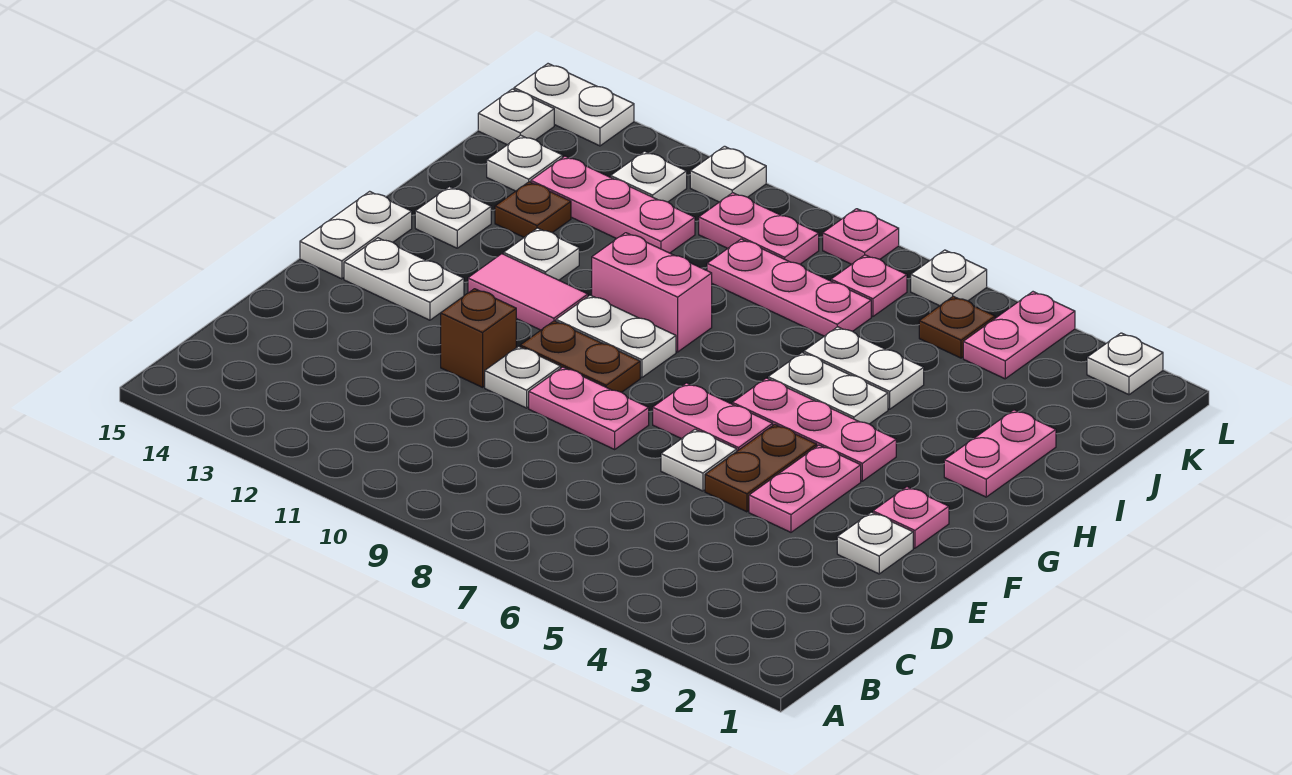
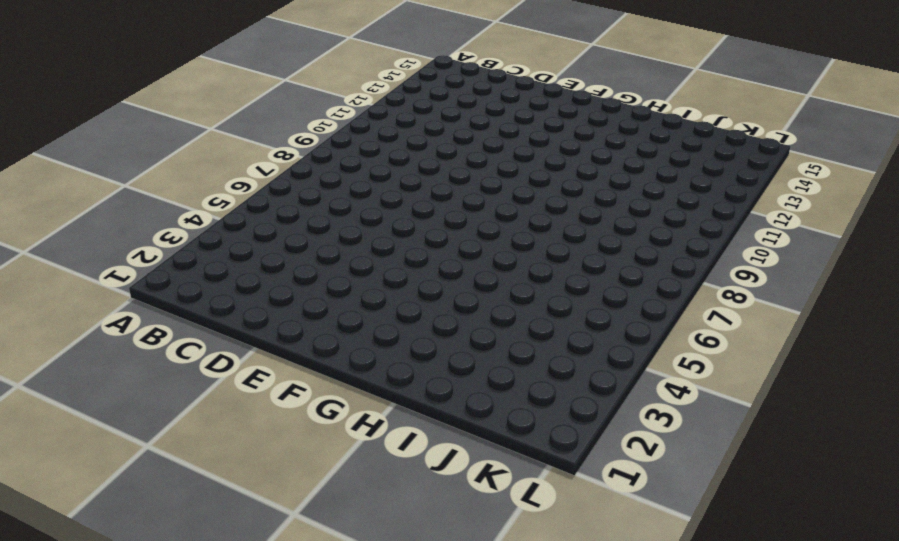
none -> white 1x1 plate [837,512,913,574]
none -> pink 1x2 plate [749,445,861,532]
none -> brown 1x2 plate [705,424,817,512]
none -> white 1x1 plate [661,429,737,491]

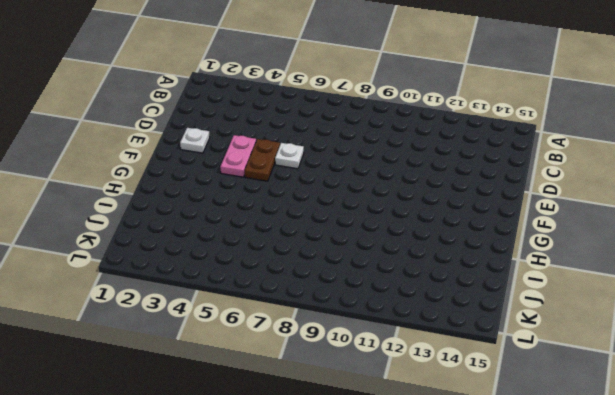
none -> pink 1x2 plate [529,367,649,449]
none -> white 1x1 plate [485,346,561,408]
none -> brown 1x1 brick [441,289,516,387]
none -> pink 1x1 plate [873,487,949,548]

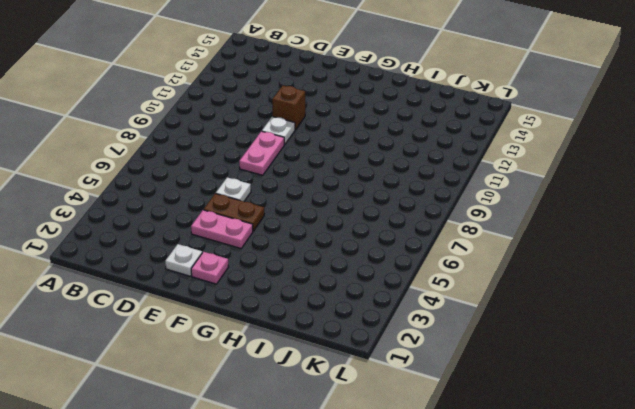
none -> pink 1x2 plate [653,383,773,451]
none -> brown 1x2 plate [520,321,640,392]
none -> white 1x2 plate [344,238,464,320]
none -> white 1x2 plate [300,191,412,279]

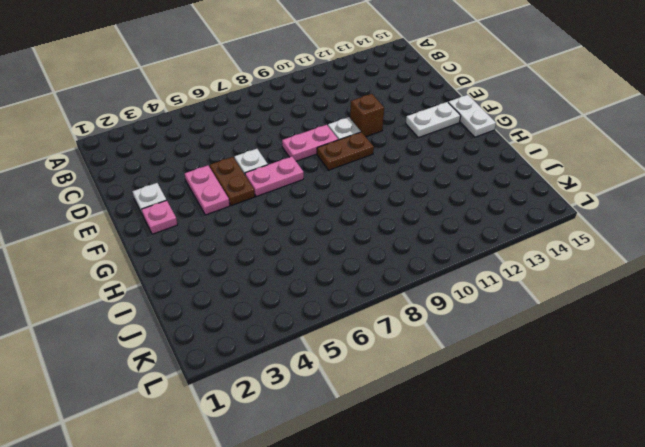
none -> pink 1x3 plate [732,378,896,481]
none -> white 1x2 plate [556,295,676,378]
none -> pink 1x2 tile [468,254,588,330]
none -> pink 1x2 plate [944,410,1056,497]

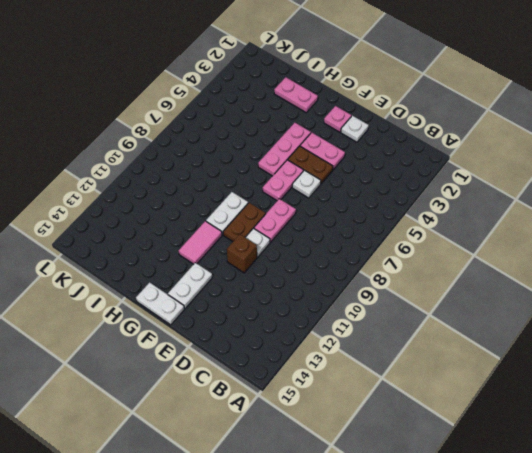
none -> white 1x2 plate [768,353,888,424]
none -> pink 1x2 brick [592,233,712,352]
none -> white 1x1 plate [504,228,579,280]
none -> white 1x1 plate [415,187,491,248]

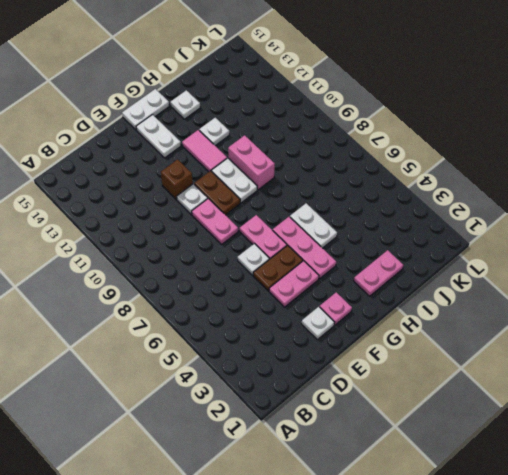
none -> white 1x2 plate [804,327,924,409]
none -> brown 1x1 plate [495,182,571,237]
none -> pink 1x3 plate [707,239,871,336]
none -> pink 1x3 plate [531,156,695,253]

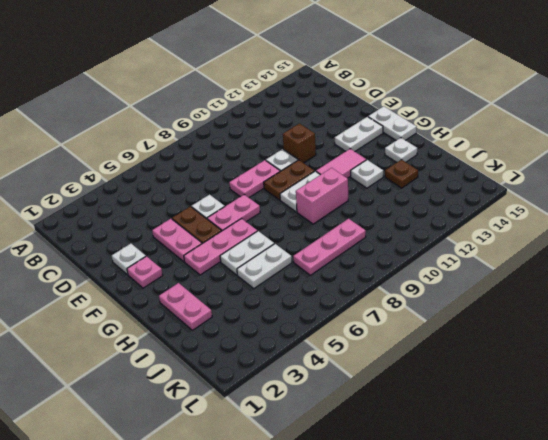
none -> pink 1x3 plate [531,156,695,253]
none -> white 1x1 plate [487,135,563,191]
none -> pink 1x2 plate [963,292,1075,379]
none -> brown 1x1 plate [919,296,995,358]

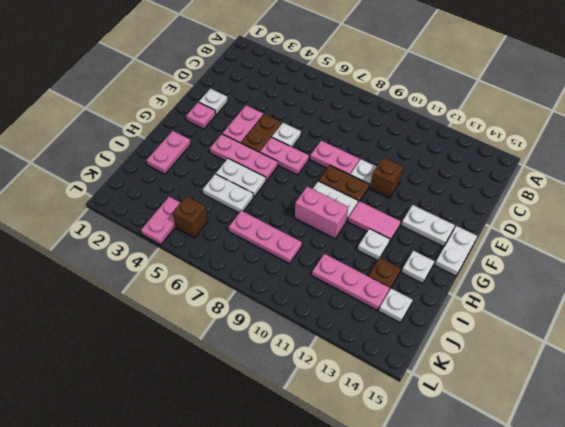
brown 1x1 brick [173,196,208,238] -> brown 1x1 plate [919,296,995,358]
none -> pink 1x1 plate [831,255,907,317]
none -> pink 1x2 plate [699,193,819,264]
none -> white 1x1 plate [611,151,687,202]
none -> white 1x1 plate [478,89,554,145]

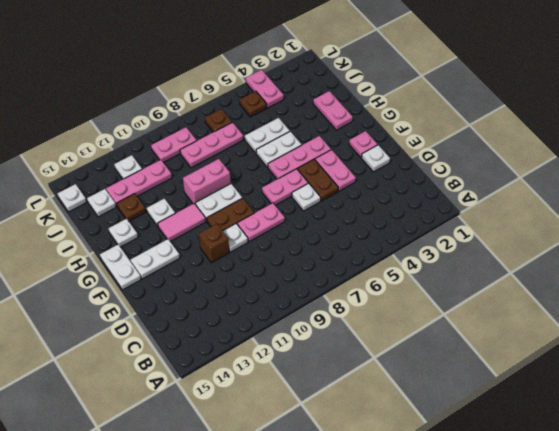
brown 1x1 plate [205,109,232,132] -> pink 1x1 plate [831,255,907,317]
none -> white 1x1 plate [1087,333,1163,395]
none -> white 1x1 plate [911,250,987,306]
none -> pink 1x1 plate [823,209,899,264]
none -> white 1x1 plate [690,146,766,202]

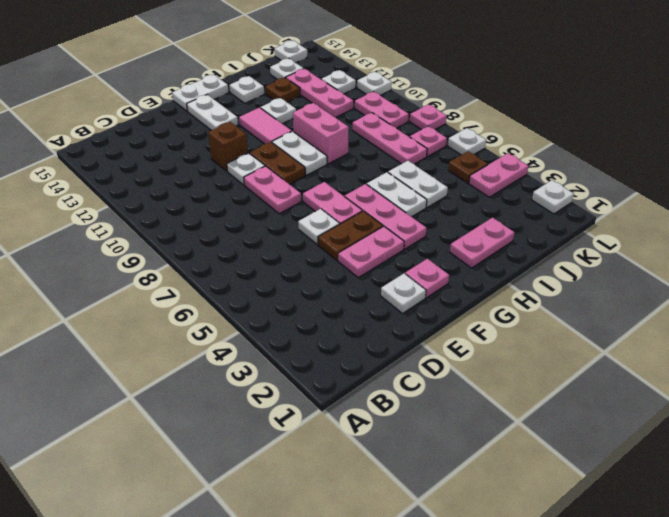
none -> white 1x2 plate [514,64,634,146]

